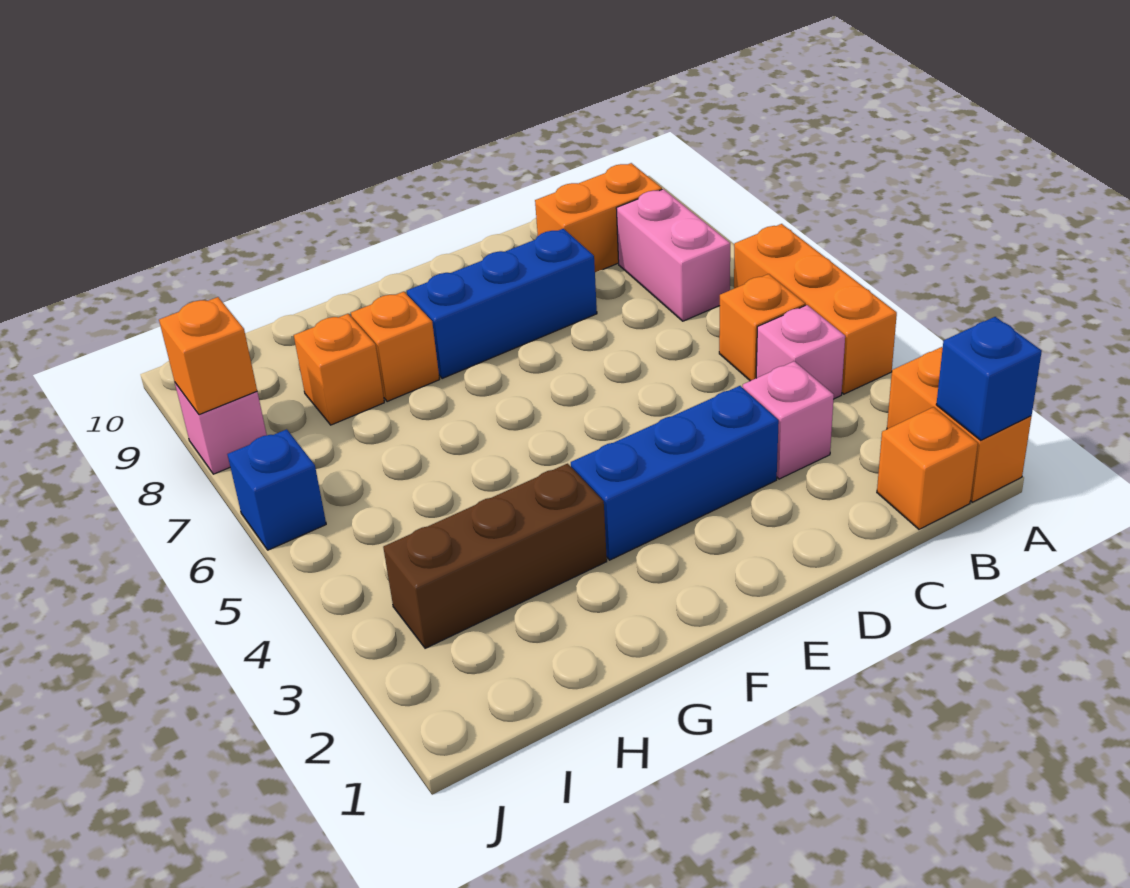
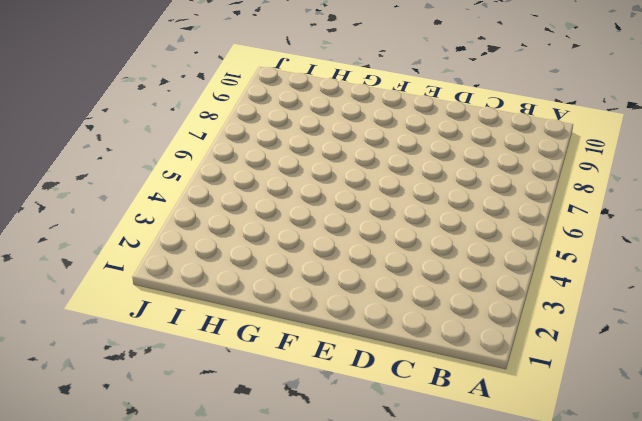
none -> orange 1x2 brick [887,347,1031,502]
none -> orange 1x3 brick [734,224,897,394]
none -> orange 1x1 brick [877,407,978,529]

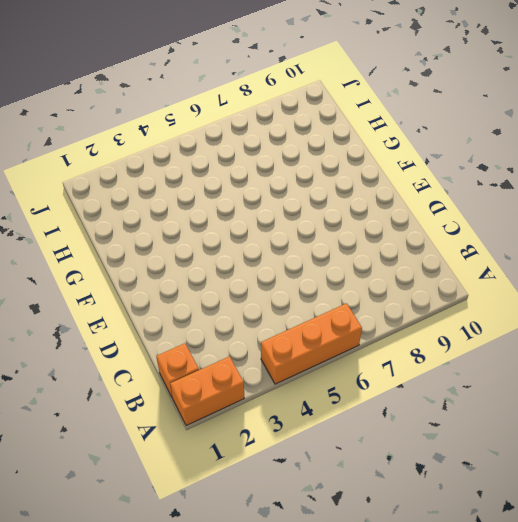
none -> pink 1x1 brick [756,305,845,399]
none -> orange 1x1 brick [719,274,805,381]
none -> pink 1x2 brick [616,189,730,321]

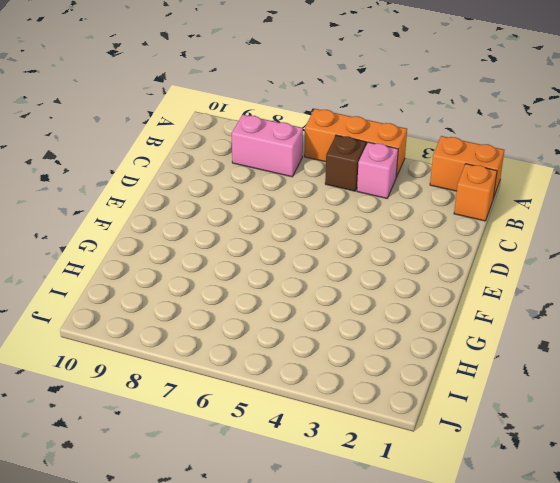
brown 1x1 brick [325,135,366,191] -> orange 1x1 brick [719,274,805,381]
none -> orange 1x2 brick [535,163,662,272]
none -> pink 1x1 brick [743,361,834,479]
none -> blue 1x3 brick [571,386,779,560]

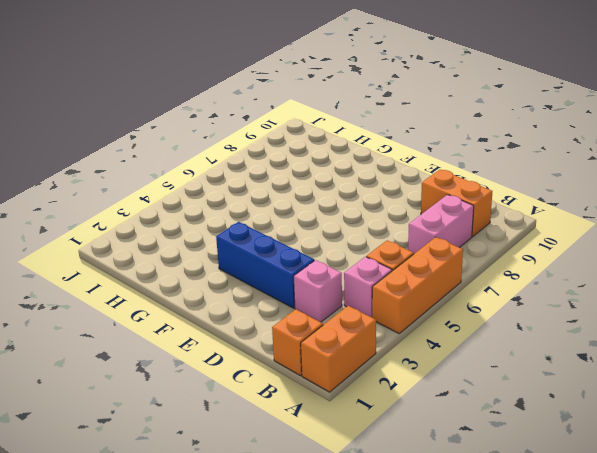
none -> blue 1x3 brick [407,229,597,379]
none -> brown 1x3 brick [383,464,607,648]
none -> orange 1x1 brick [351,292,440,402]

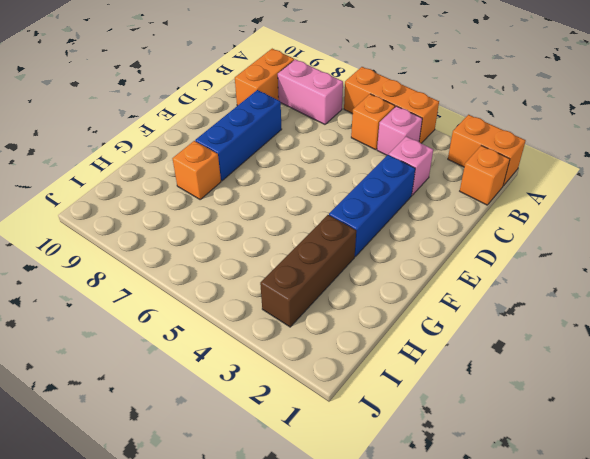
none -> orange 1x1 brick [294,314,384,425]
none -> blue 1x1 brick [227,429,326,550]
none -> pink 1x1 brick [175,383,267,474]

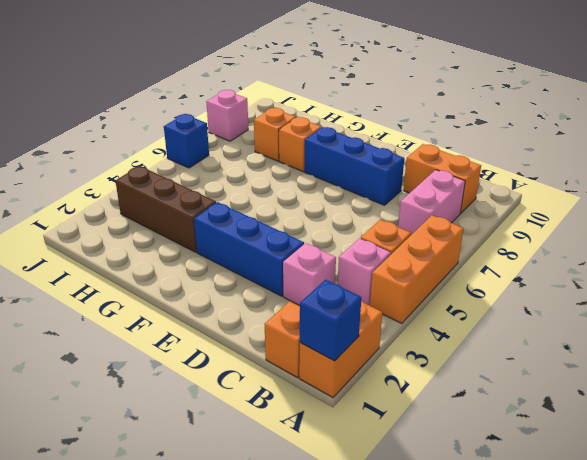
none -> orange 1x1 brick [159,297,257,415]

